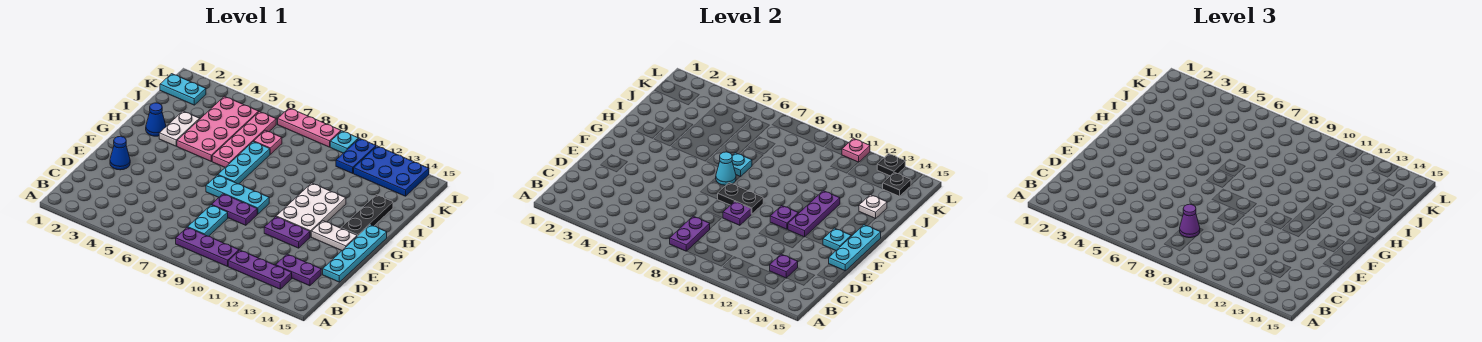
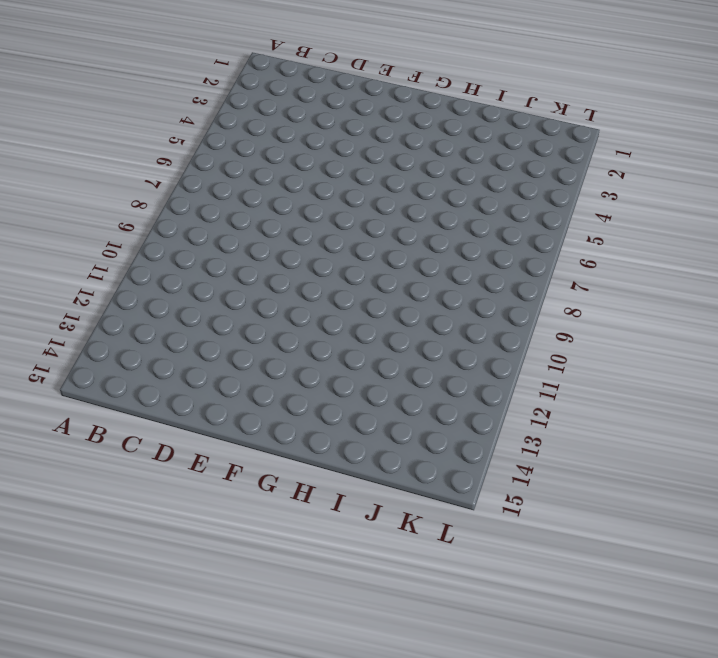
none -> purple 1x3 plate [176,227,239,266]
none -> purple 1x3 plate [228,250,292,289]
none -> cyan 1x2 plate [188,205,228,236]
none -> purple 1x2 plate [276,254,321,286]

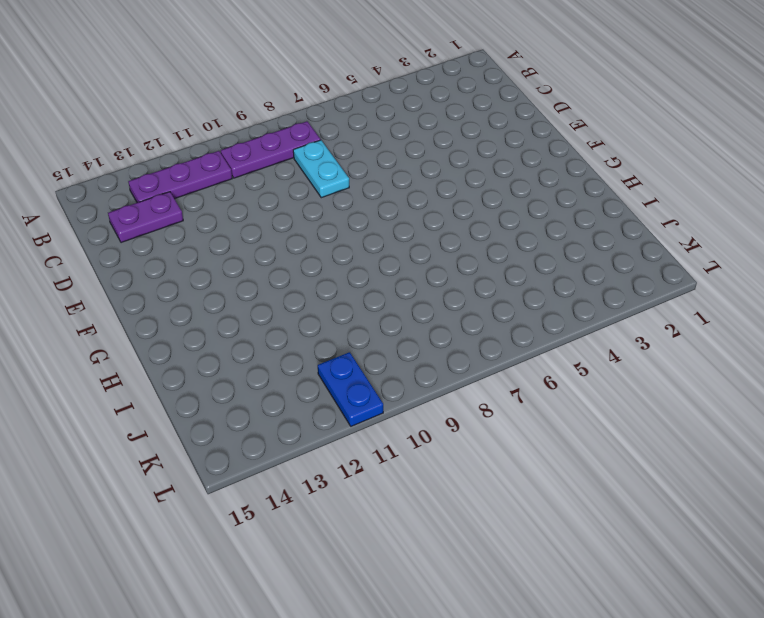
none -> cyan 1x4 plate [323,225,387,282]
none -> blue 1x1 cone [110,136,130,170]
none -> purple 1x2 plate [212,194,257,225]
none -> purple 1x2 plate [264,217,310,248]

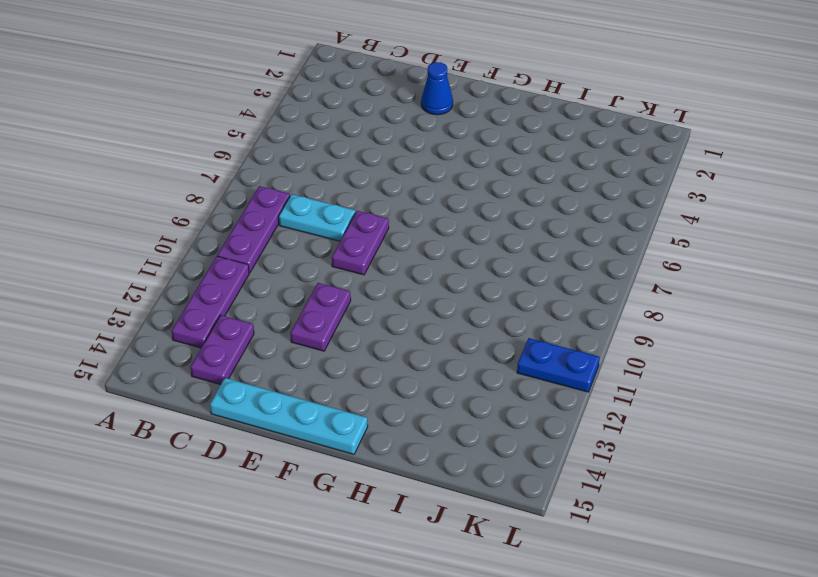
none -> cyan 1x3 plate [206,175,269,214]
none -> white 2x3 plate [276,183,346,237]
none -> white 1x2 plate [311,221,357,251]
none -> cyan 1x3 plate [218,141,270,184]

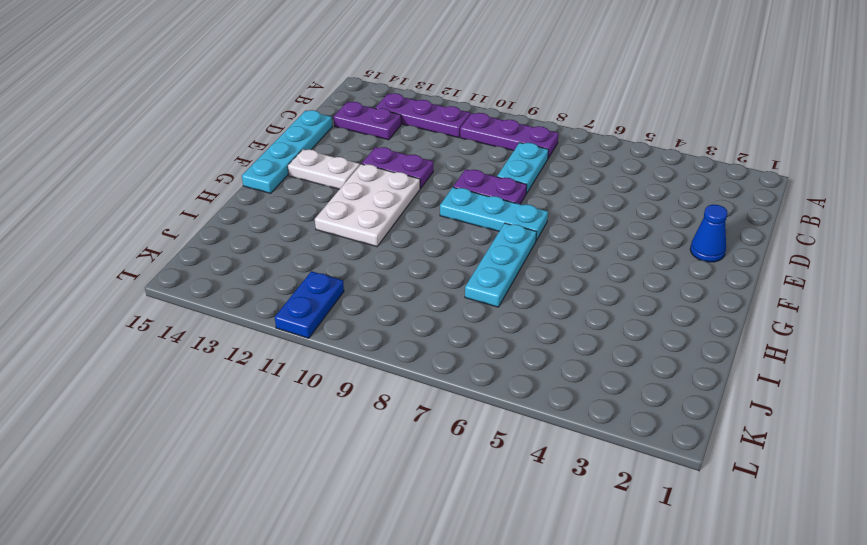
none -> black 1x3 plate [341,195,393,236]
none -> blue 1x1 cone [146,103,166,136]
none -> white 1x2 plate [159,111,199,146]
none -> pink 2x4 plate [177,96,259,161]

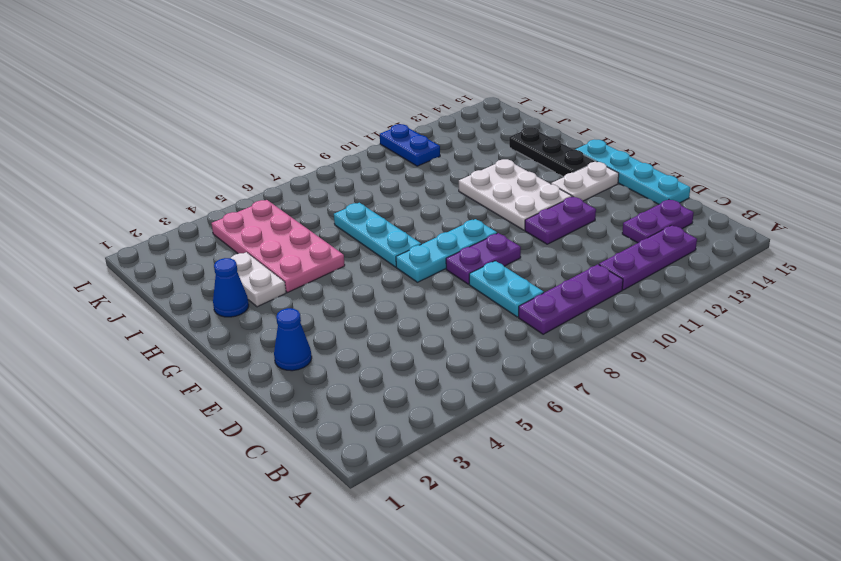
none -> pink 1x4 plate [212,111,276,167]
none -> pink 1x1 plate [254,130,282,154]
none -> cyan 1x2 plate [160,74,206,105]
none -> blue 2x3 plate [354,146,429,196]

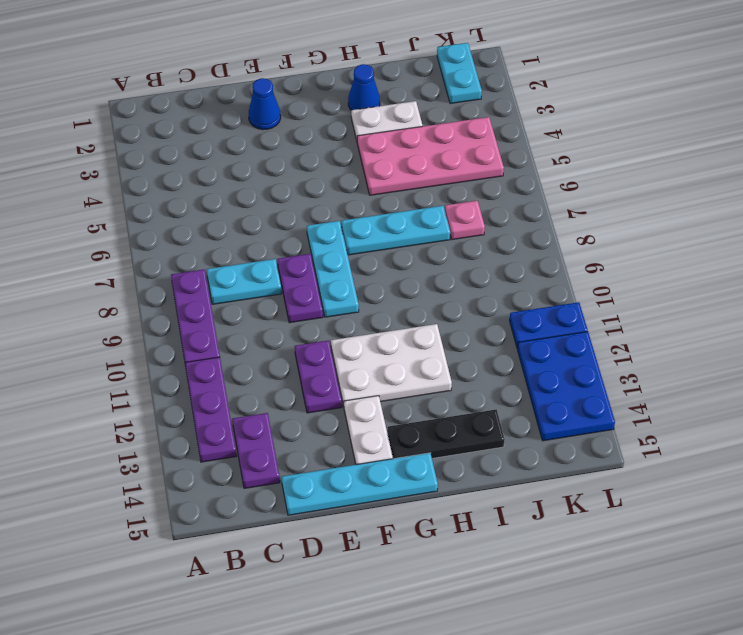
none -> pink 1x4 plate [212,111,276,167]
none -> pink 1x3 plate [278,108,341,147]
none -> cyan 1x1 plate [330,131,359,153]
none -> purple 1x2 plate [670,216,710,251]

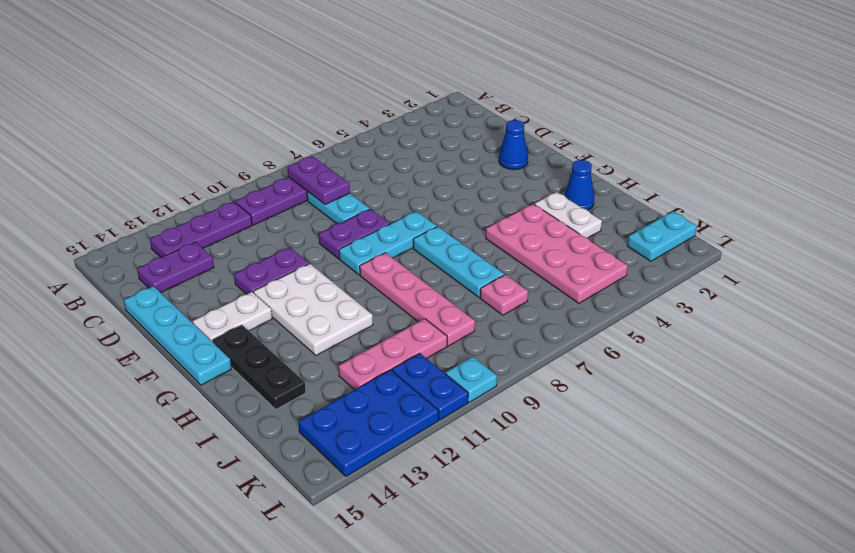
pink 1x4 plate [360,253,475,346] -> pink 1x4 plate moved to [212,111,276,167]
pink 1x3 plate [339,319,447,390] -> pink 1x3 plate moved to [278,108,341,147]
none -> purple 1x1 plate [770,254,798,278]
none -> purple 1x1 plate [723,201,751,225]
none -> cyan 1x3 plate [829,225,881,271]
none -> black 1x2 plate [718,183,763,214]

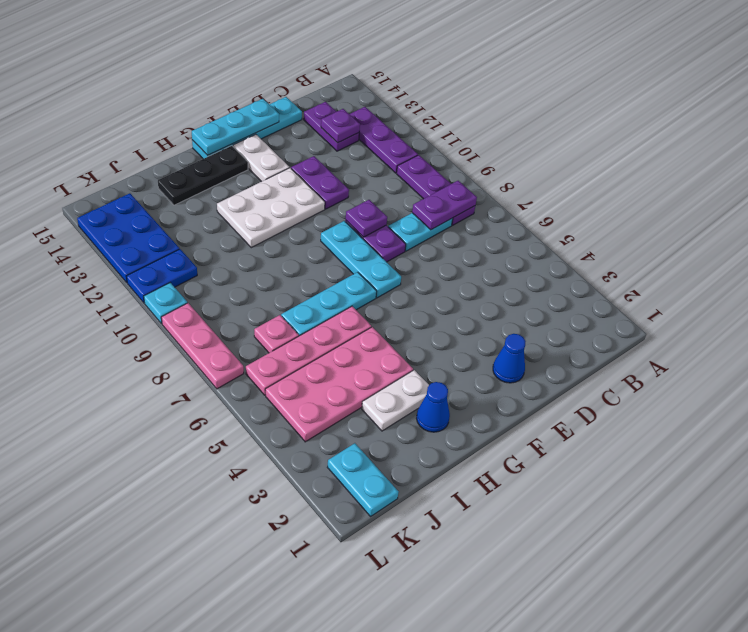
none -> black 1x2 plate [718,183,763,214]
none -> purple 1x1 plate [770,206,798,229]
none -> purple 1x3 plate [788,191,840,237]
none -> cyan 1x1 plate [823,228,851,251]

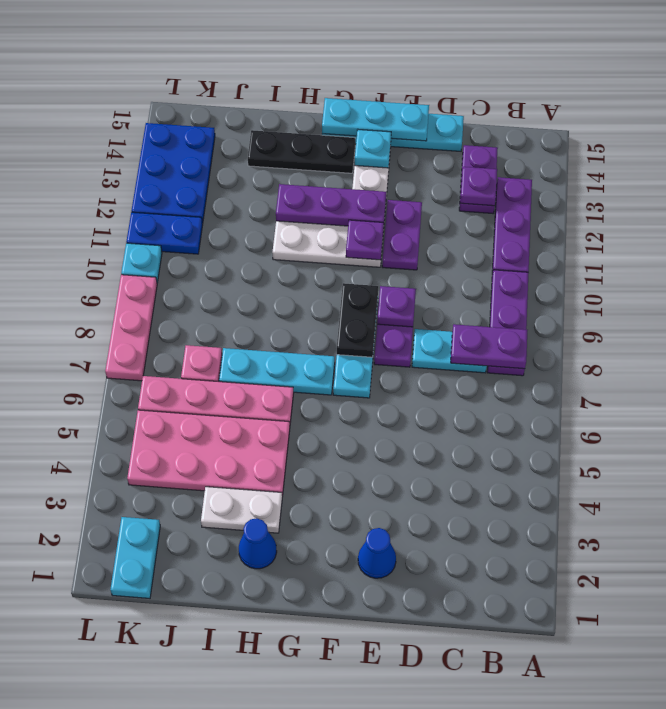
none -> cyan 1x1 cone [716,152,736,185]
none -> cyan 1x1 plate [732,153,752,177]
none -> white 1x1 plate [859,195,887,219]
none -> black 1x1 plate [883,172,911,196]

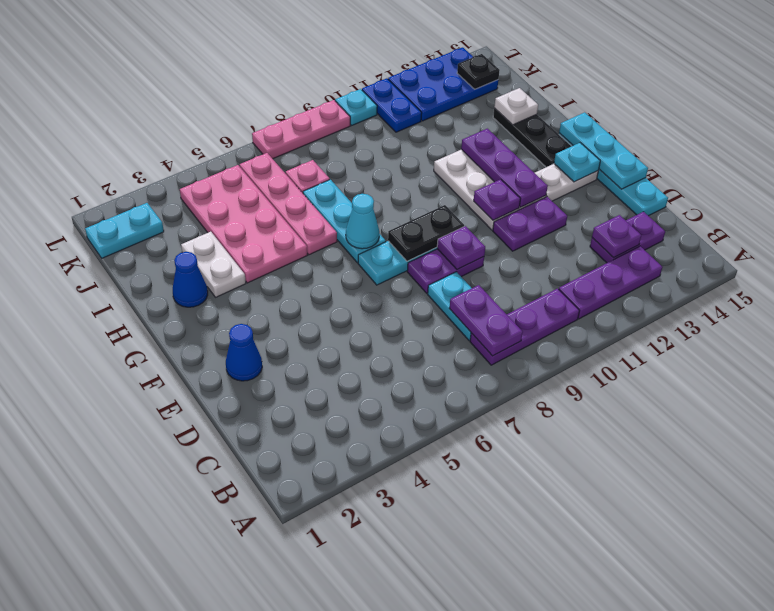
none -> cyan 1x1 plate [732,153,752,177]
none -> pink 1x1 plate [842,138,870,162]
none -> black 1x1 plate [877,154,905,176]
none -> purple 1x1 cone [1180,204,1200,238]

